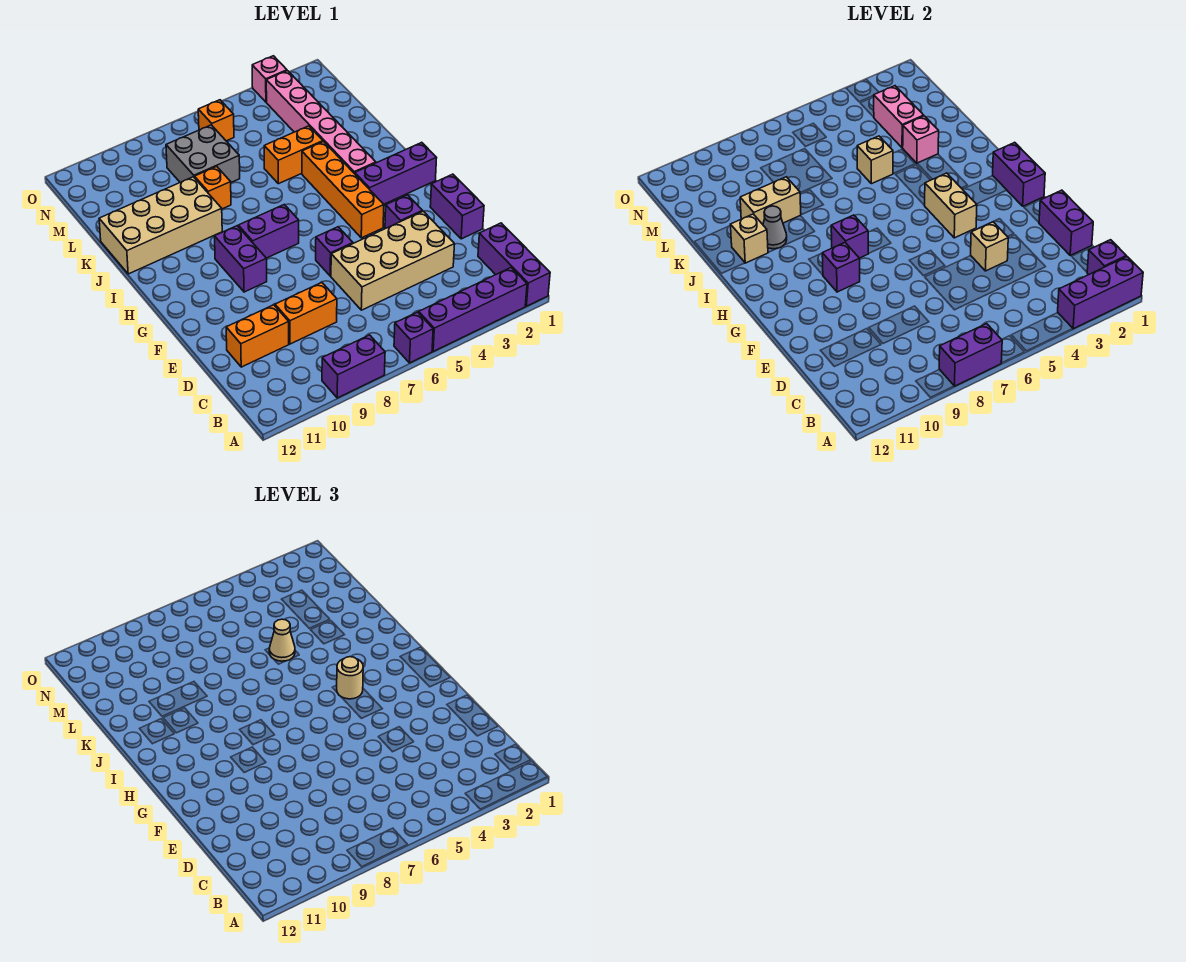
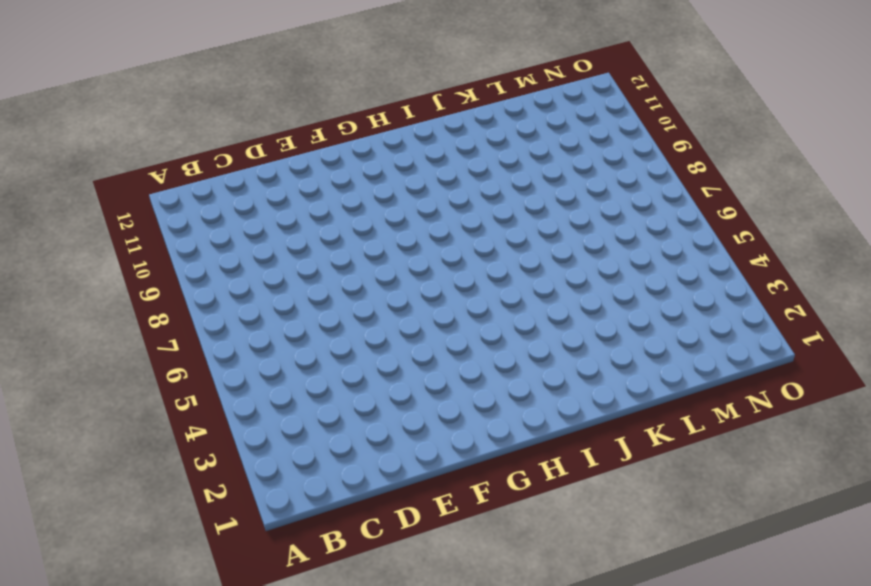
none -> purple 1x3 brick [478,223,550,306]
none -> purple 1x4 brick [419,268,527,351]
none -> purple 1x1 brick [394,312,433,363]
none -> purple 1x2 brick [322,335,385,398]

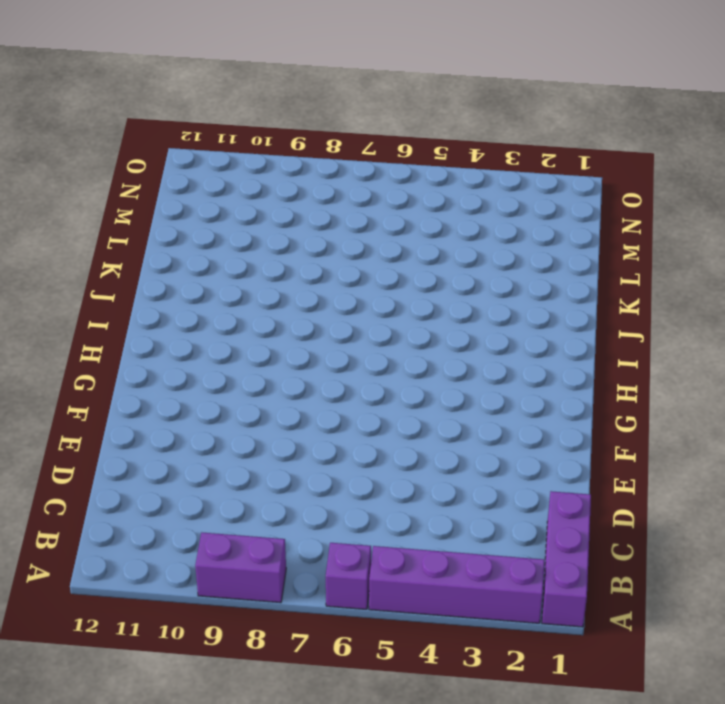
none -> tan 2x4 brick [331,211,455,310]
none -> orange 1x2 brick [275,283,337,344]
none -> orange 1x2 brick [226,305,289,367]
none -> purple 1x2 brick [430,174,484,239]

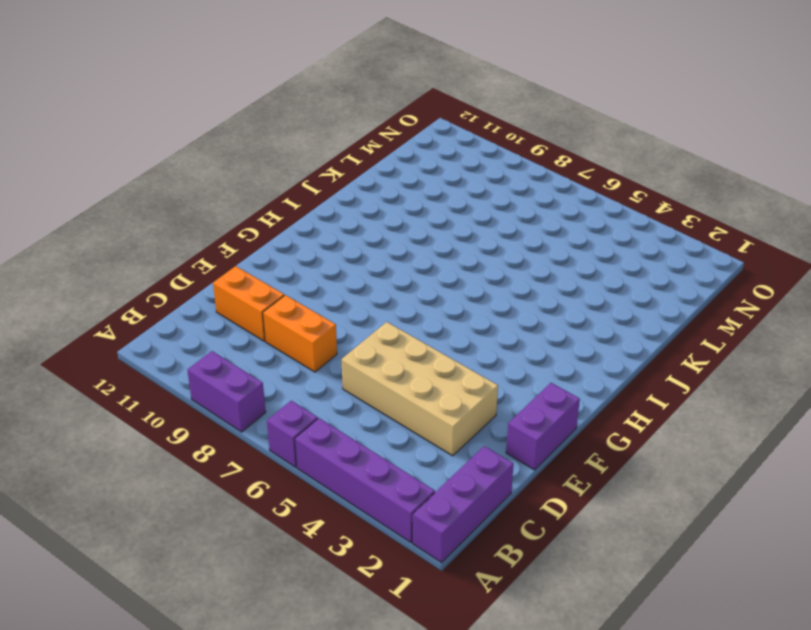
none -> purple 1x1 brick [385,195,423,229]
none -> purple 1x1 brick [316,227,353,276]
none -> orange 1x4 brick [302,142,384,238]
none -> purple 1x2 brick [215,226,267,292]

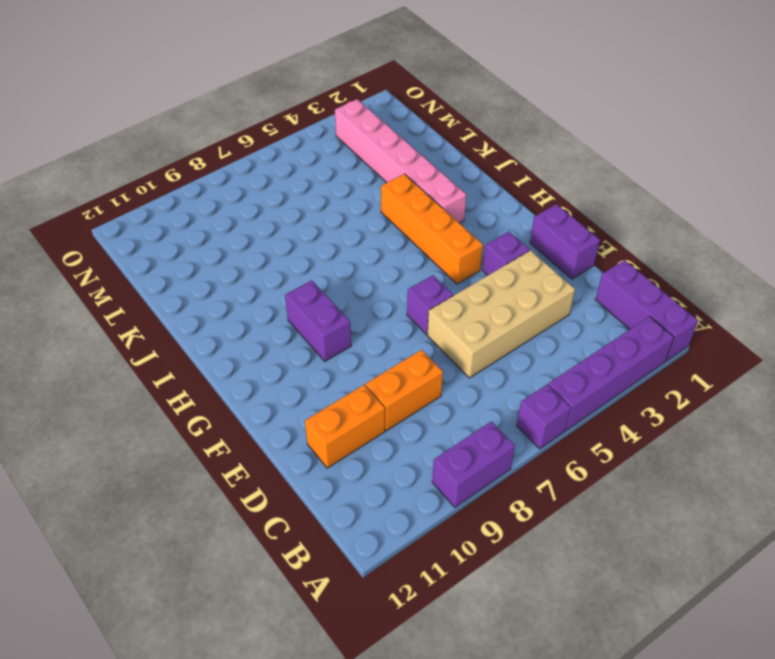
none -> purple 1x3 brick [355,142,437,204]
none -> purple 1x2 brick [238,205,299,258]
none -> tan 2x4 brick [99,177,222,274]
none -> orange 1x2 brick [264,126,323,184]

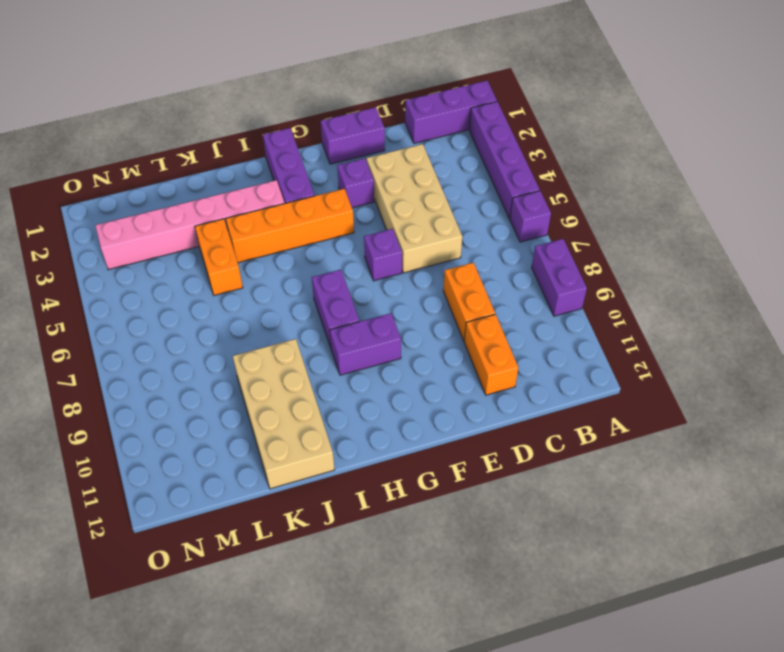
none -> orange 1x1 brick [195,166,231,209]
none -> grey 2x2 brick [166,125,240,182]
none -> orange 1x1 brick [198,100,234,141]
none -> pink 1x1 brick [252,56,287,102]

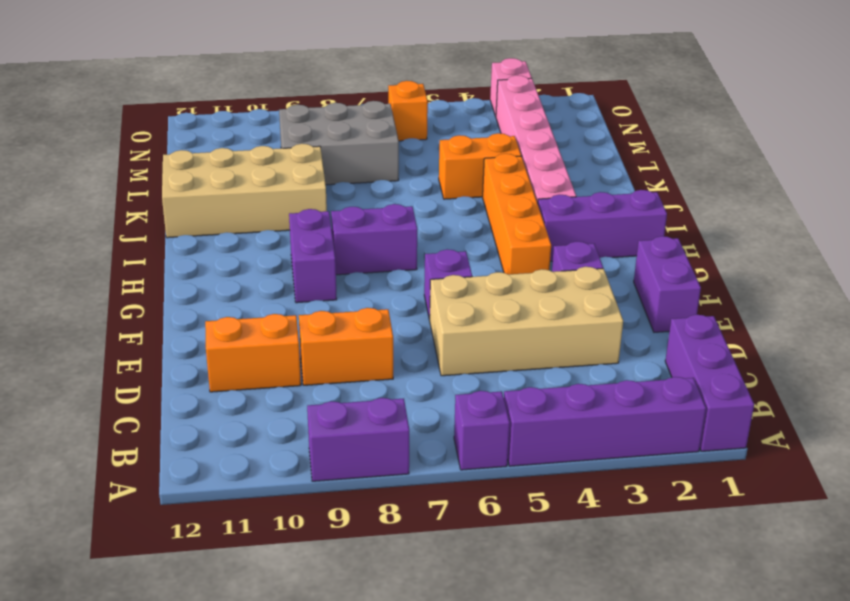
grey 2x3 brick [279,101,399,185] -> grey 2x2 brick [166,125,240,182]
none -> orange 1x1 brick [195,166,231,209]
none -> purple 1x3 brick [1058,257,1143,329]
none -> purple 1x2 brick [939,324,1002,386]
none -> purple 1x1 brick [1087,240,1126,275]

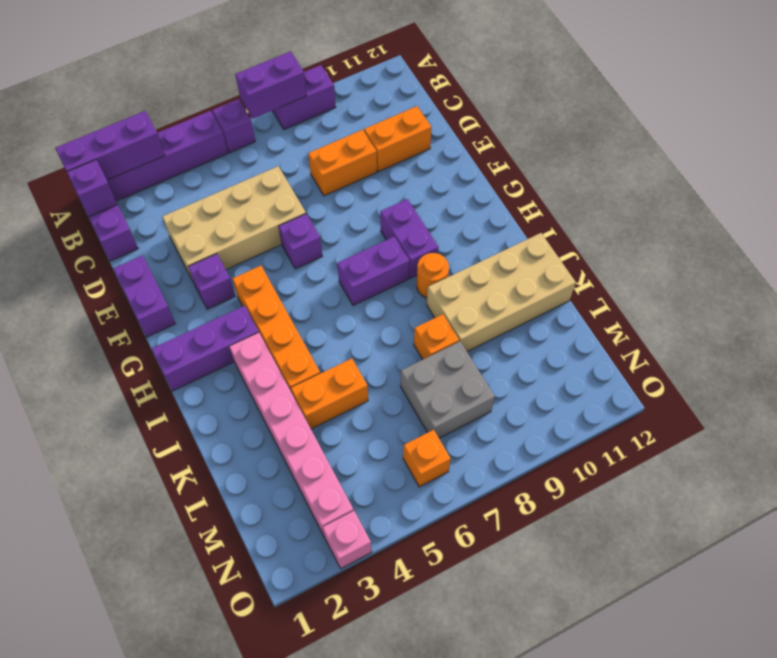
orange 1x1 round brick [417,253,449,298] -> none
none -> purple 1x2 brick [1039,190,1093,255]
none -> tan 1x1 brick [971,222,1008,271]
none -> purple 1x2 brick [993,142,1045,206]
none -> tan 1x2 brick [924,173,977,238]

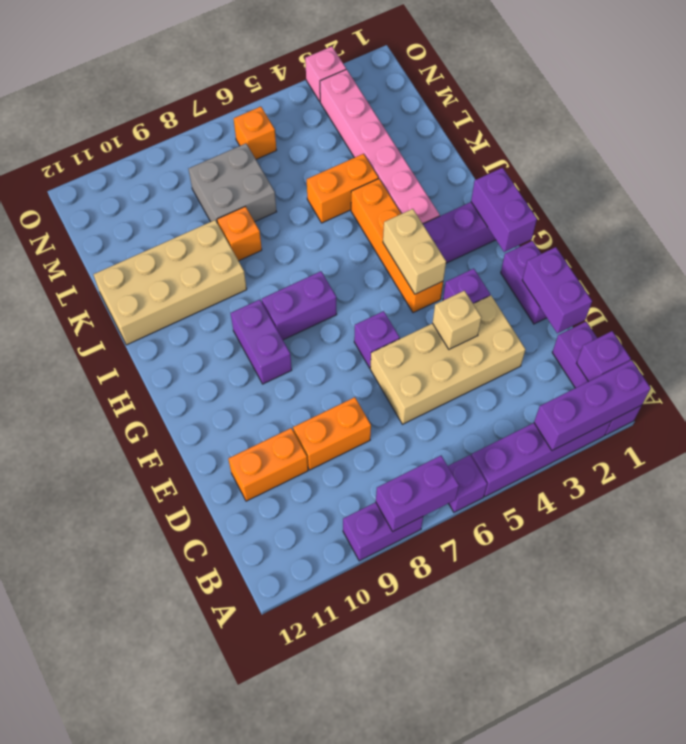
none -> purple 1x1 brick [822,243,860,292]
none -> purple 1x1 brick [831,215,869,258]
none -> grey 1x1 cone [763,206,787,249]
none -> tan 1x1 brick [730,214,768,263]

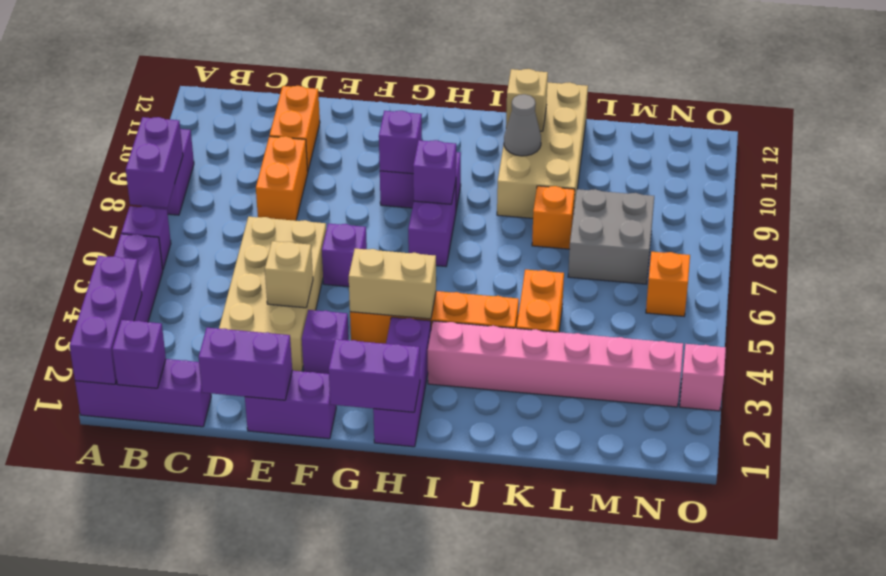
none -> pink 1x1 brick [903,116,939,163]
none -> tan 1x1 brick [857,136,893,184]
none -> tan 1x2 brick [740,177,801,224]
none -> pink 1x2 brick [873,86,924,148]

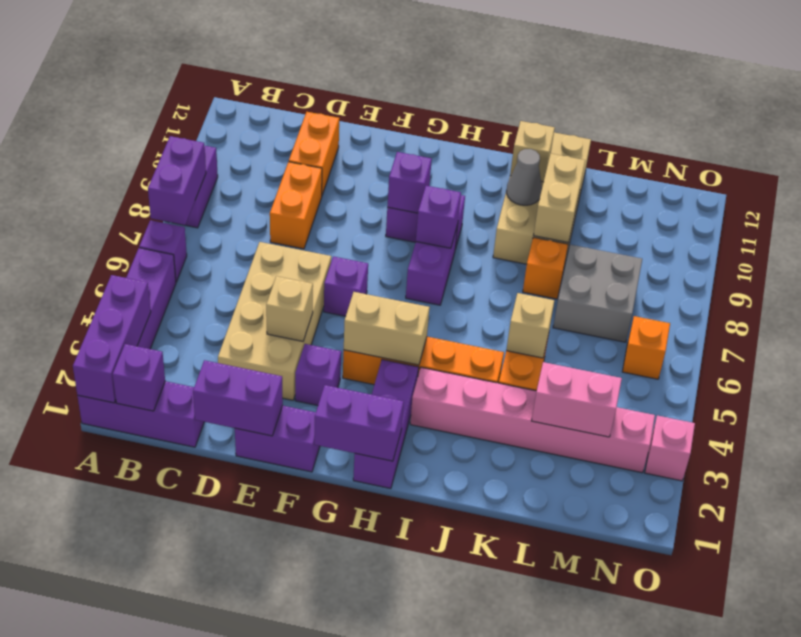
none -> pink 1x1 brick [903,116,939,163]
none -> tan 1x1 round brick [337,657,363,699]
none -> tan 1x1 cone [269,619,295,661]

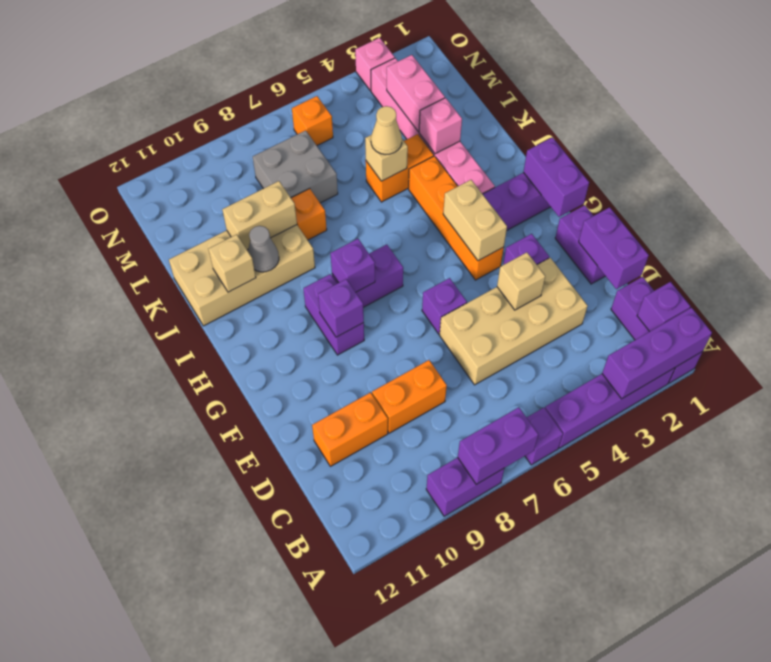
none -> tan 1x1 round brick [337,657,363,699]

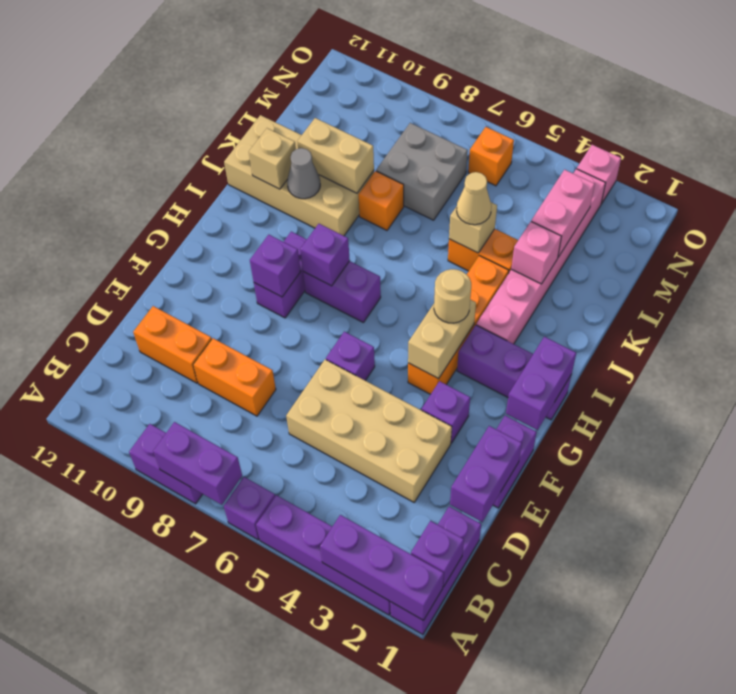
none -> tan 1x1 brick [971,222,1008,271]

